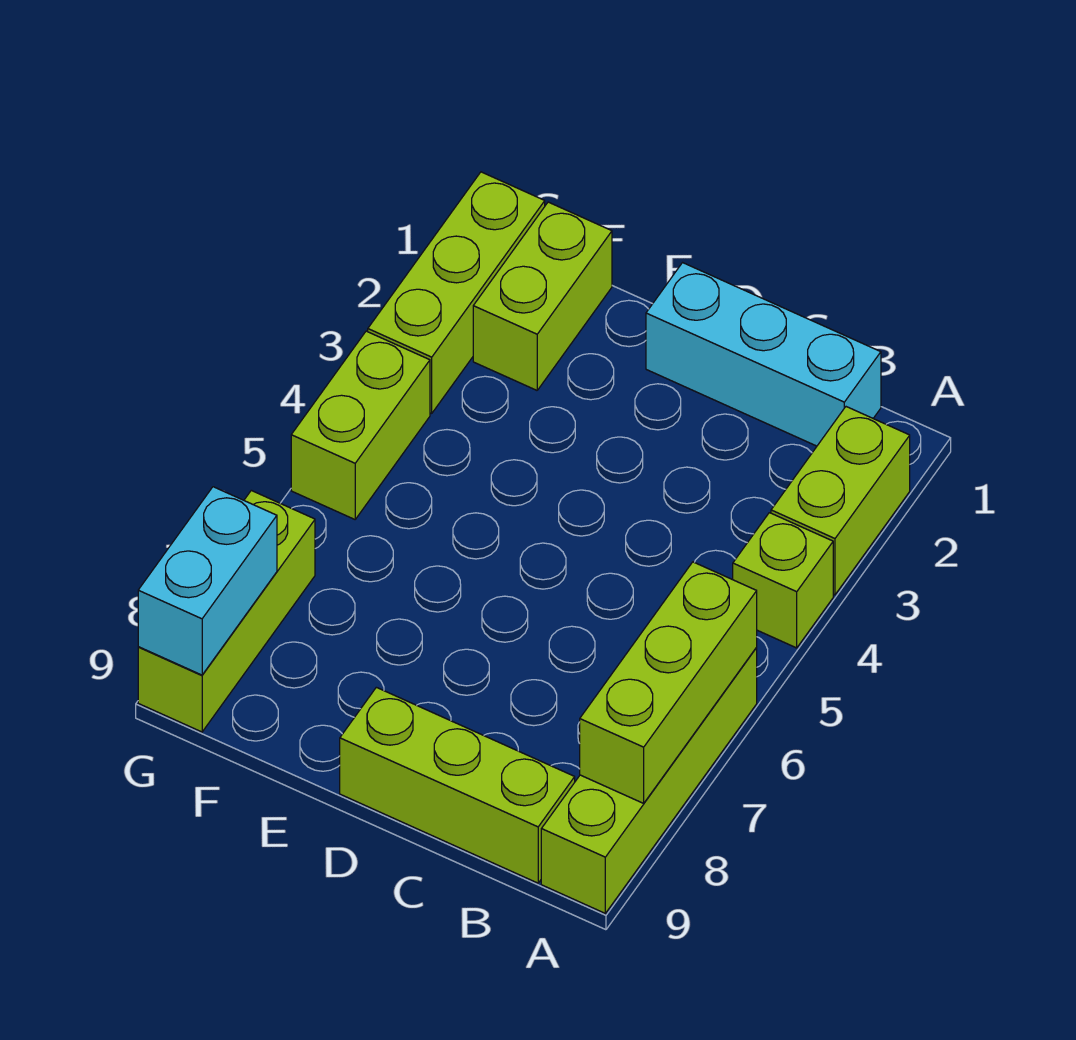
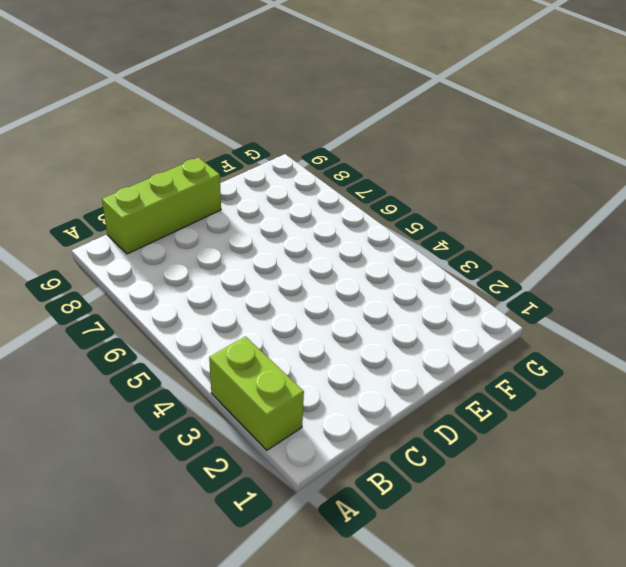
none -> lime 1x1 brick [733,513,833,648]
none -> lime 1x4 brick [541,648,757,913]

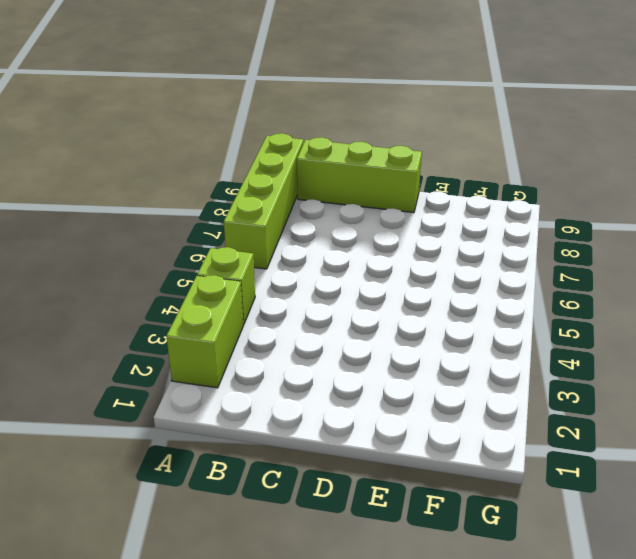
none -> cyan 1x3 brick [646,263,881,446]
none -> lime 1x2 brick [473,202,612,390]

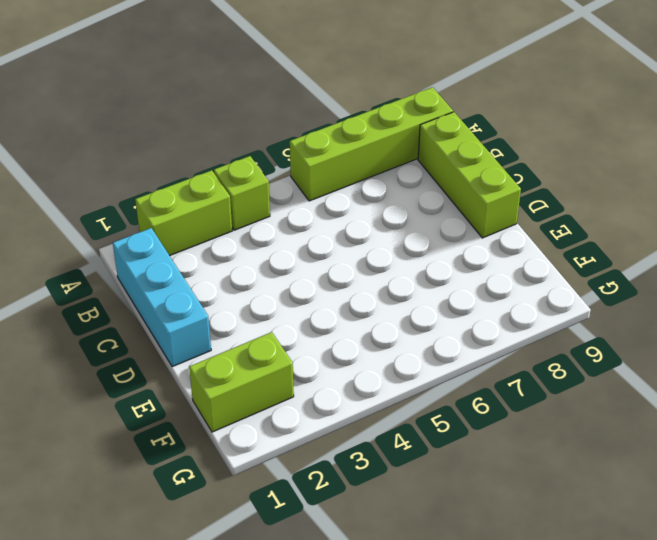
none -> lime 1x3 brick [368,172,545,413]
none -> lime 1x2 brick [291,331,430,519]

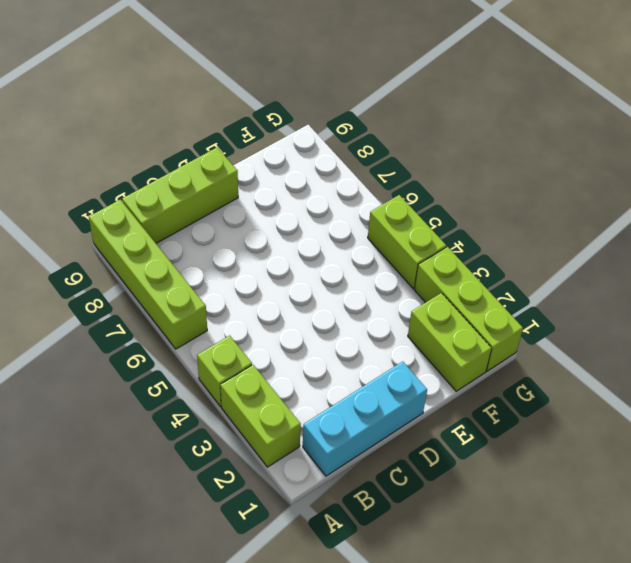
none -> lime 1x3 brick [138,490,315,732]
none -> lime 1x3 brick [580,562,757,803]

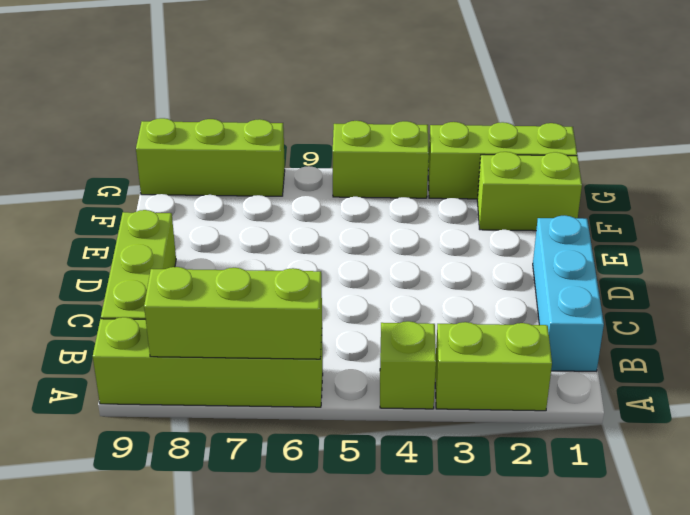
none -> cyan 1x2 brick [138,487,277,675]

